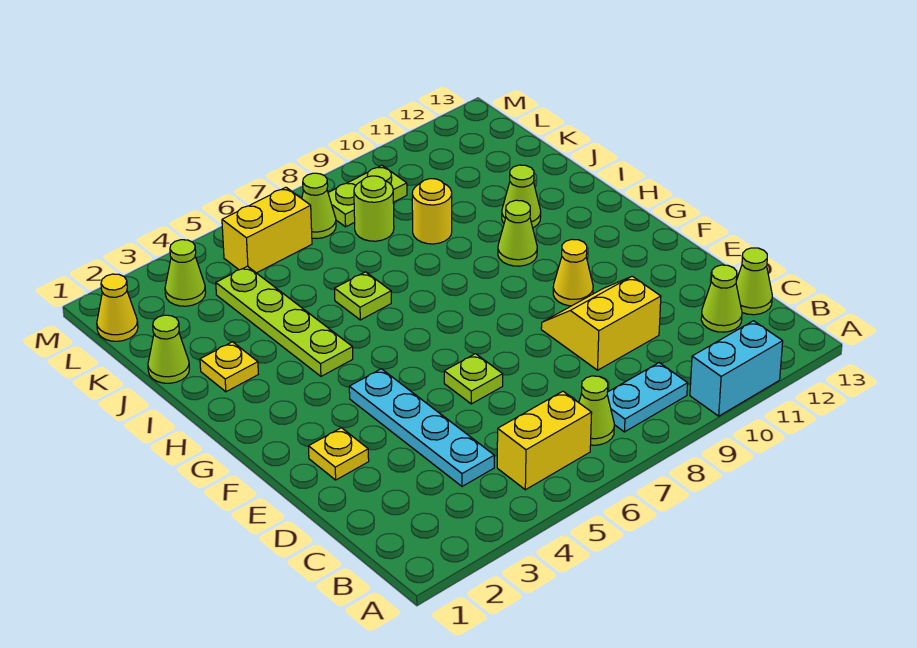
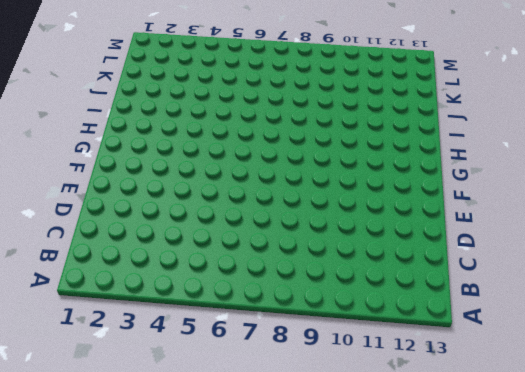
none -> cyan 1x2 brick [690,321,783,416]
none -> yellow 1x2 brick [497,391,592,490]
none -> lime 1x1 cone [579,376,614,445]

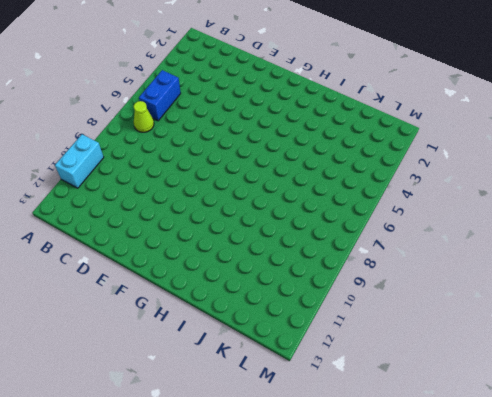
blue 1x2 brick [139,70,181,121] -> yellow 1x2 brick [497,391,592,490]
none -> cyan 1x2 plate [607,363,688,432]
none -> cyan 1x4 plate [349,369,494,486]
none -> lime 1x1 cone [701,265,742,332]

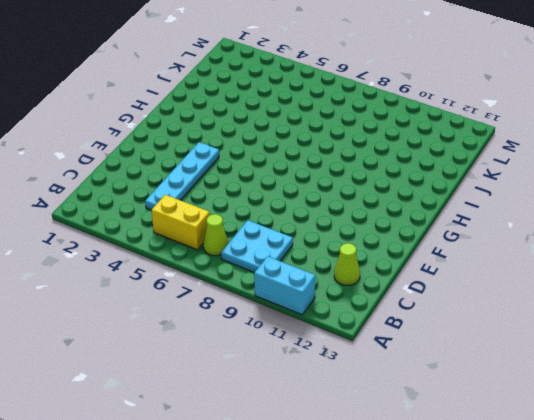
cyan 2x2 plate [221,220,293,273] -> cyan 1x2 plate [607,363,688,432]
none -> lime 1x1 cone [736,248,772,315]
none -> yellow 2x2 slope [541,276,661,370]
none -> yellow 1x1 plate [309,428,369,480]

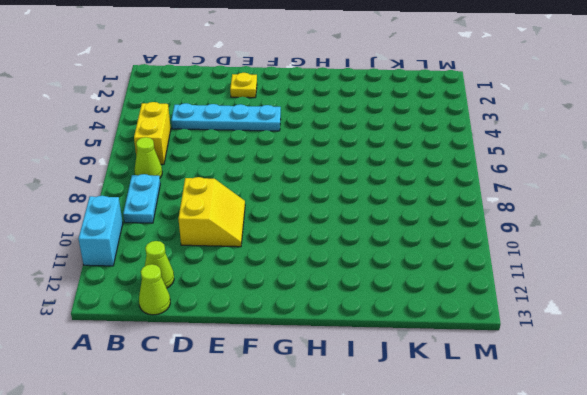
none -> lime 1x1 plate [444,354,503,404]
none -> yellow 1x1 cone [553,239,593,306]
none -> lime 1x4 plate [216,266,353,376]

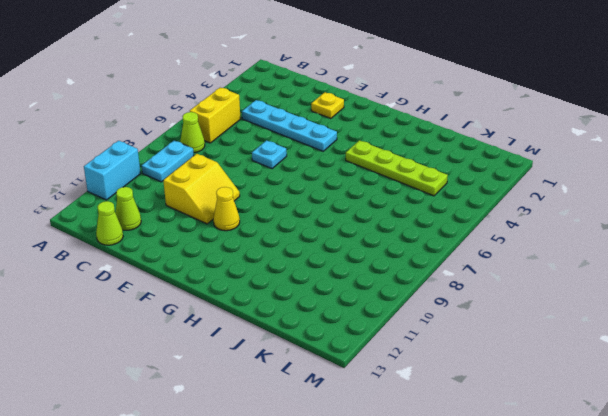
cyan 1x1 plate [252,140,287,169] -> lime 1x1 plate [444,354,503,404]
none -> lime 1x1 cone [498,200,537,266]
none -> yellow 1x1 plate [200,342,258,392]
none -> lime 1x1 plate [335,272,391,320]

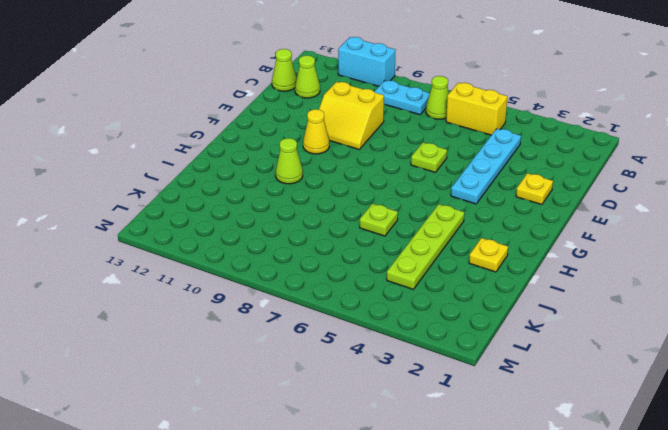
none -> lime 1x1 cone [502,165,541,228]
none -> lime 1x1 cone [148,315,189,383]
none -> yellow 1x1 round brick [412,179,452,244]

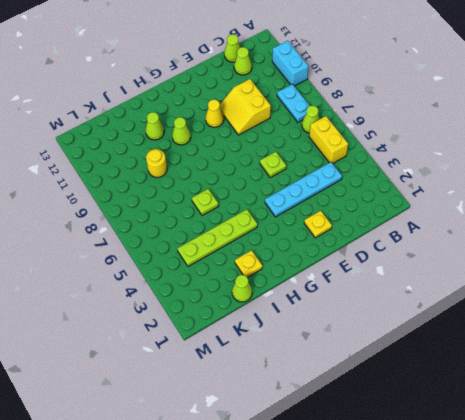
none -> lime 1x1 round brick [354,176,394,241]
none -> yellow 1x1 cone [97,274,138,341]
none -> lime 1x1 cone [165,240,206,306]

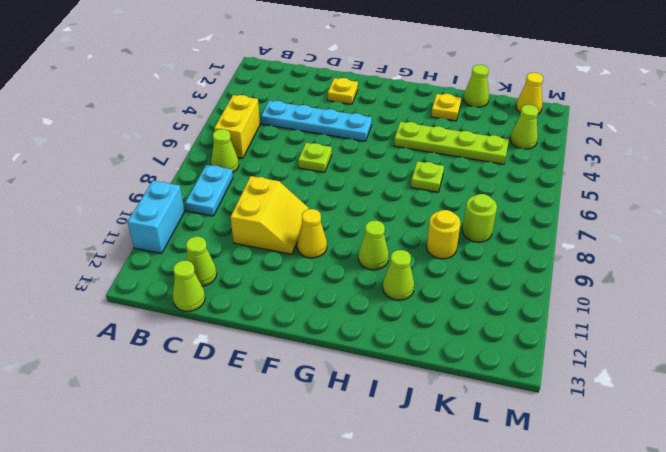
none -> yellow 1x2 brick [222,187,312,273]
none -> lime 1x1 cone [302,173,336,239]
none -> lime 1x2 plate [328,165,407,227]

